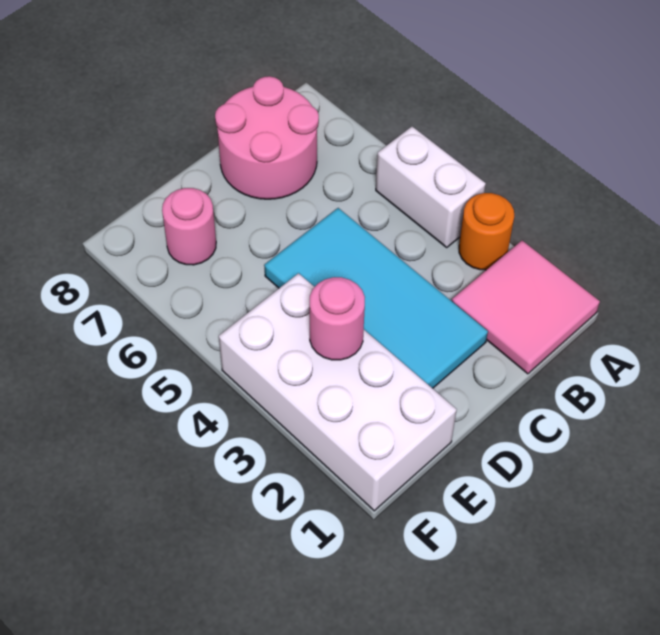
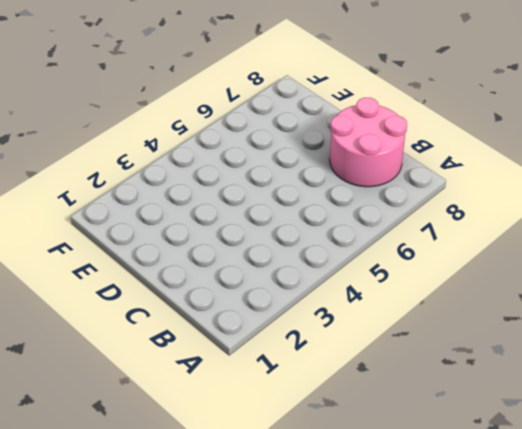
none -> pink 2x2 tile [452,241,600,374]
none -> orange 1x1 round brick [459,193,514,270]

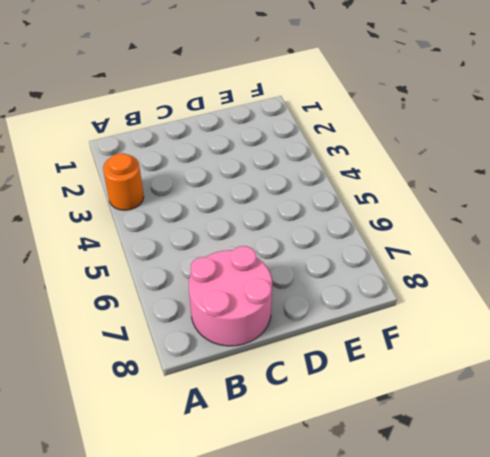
none -> pink 2x2 tile [452,241,600,374]
none -> white 1x2 brick [376,127,486,247]

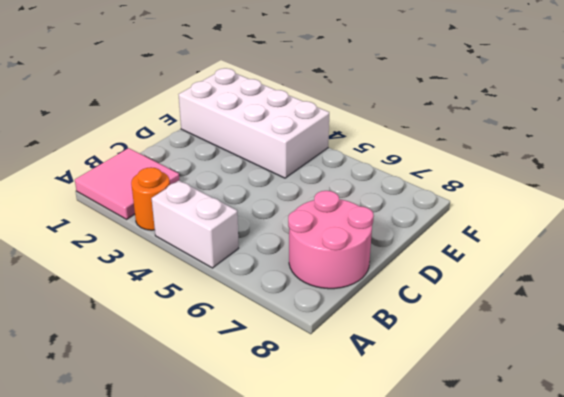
none -> cyan 2x4 tile [264,208,488,388]
none -> pink 1x1 round brick [162,188,216,265]

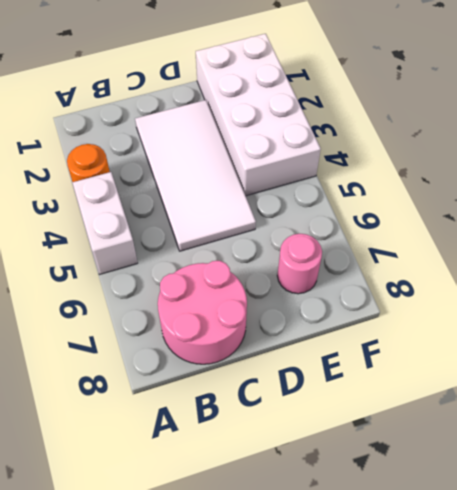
white 2x4 tile [135,100,256,251] -> cyan 2x4 tile [264,208,488,388]
none -> pink 2x2 tile [452,241,600,374]
none -> pink 1x1 round brick [310,277,365,360]

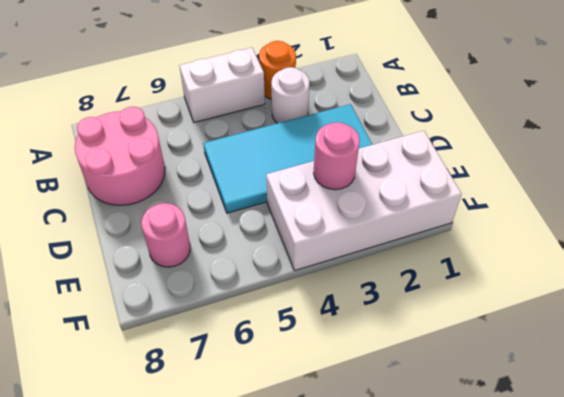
white 1x1 round brick [271,67,309,123] -> none
none -> pink 2x2 tile [452,241,600,374]

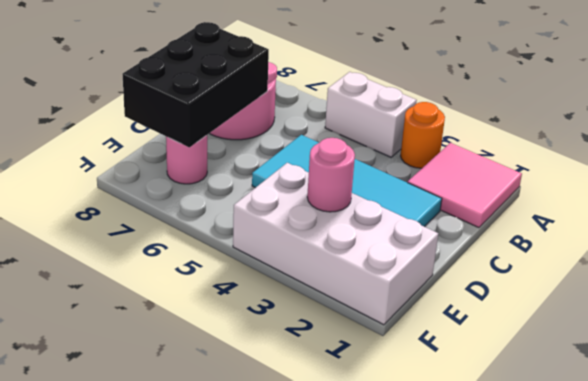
black 2x3 brick [123,22,269,147] -> none

